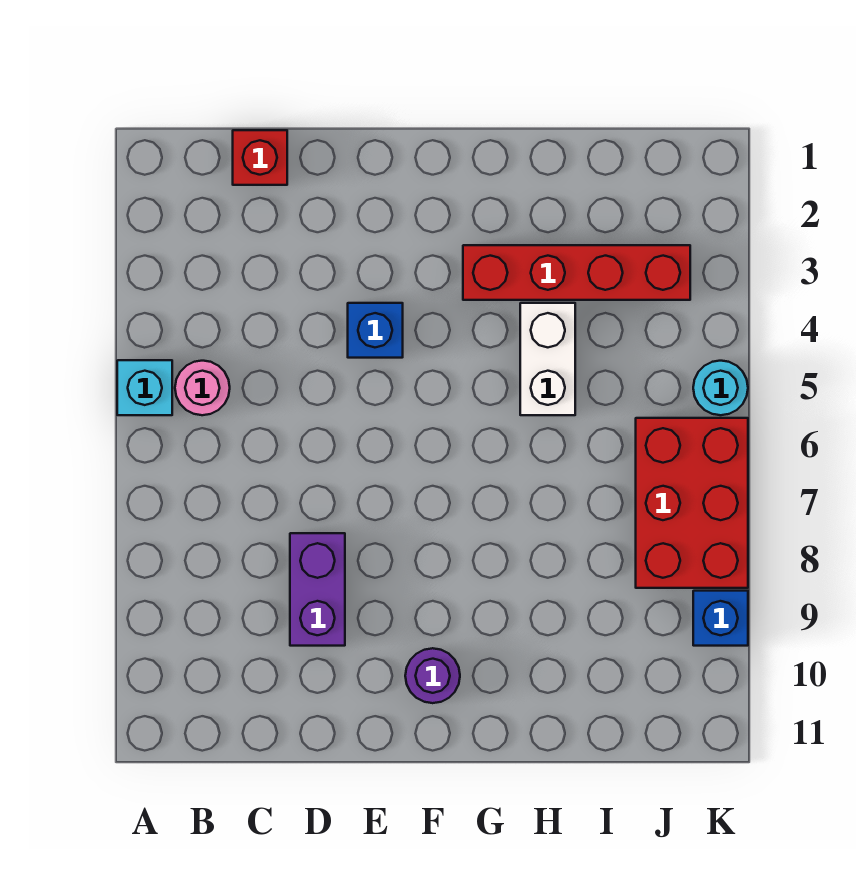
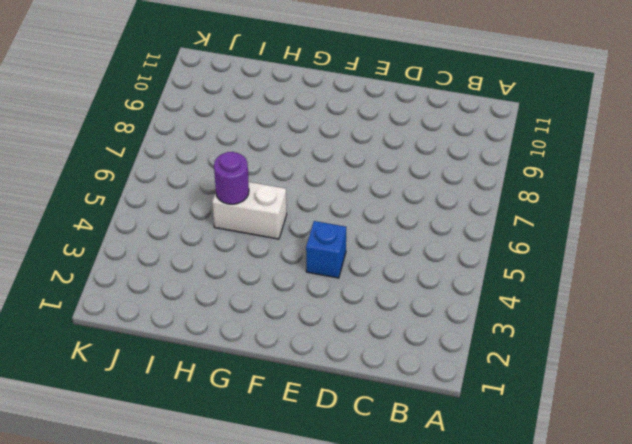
white 1x2 brick [212,182,287,239] -> white 1x2 brick turned to [520,303,575,415]
purple 1x1 round brick [214,152,249,204] -> purple 1x1 round brick moved to [405,648,460,703]
none -> cyan 1x1 brick [117,360,172,415]
none -> pink 1x1 round brick [175,361,230,415]

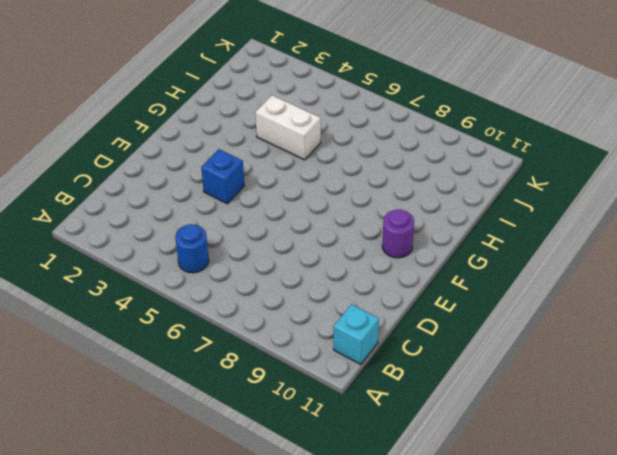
blue 1x1 round brick [175,224,209,273] -> pink 1x1 round brick [175,361,230,415]
cyan 1x1 brick [334,304,379,364] -> cyan 1x1 brick moved to [117,360,172,415]
none -> red 1x1 brick [233,130,287,185]
none -> purple 1x2 brick [290,533,345,646]

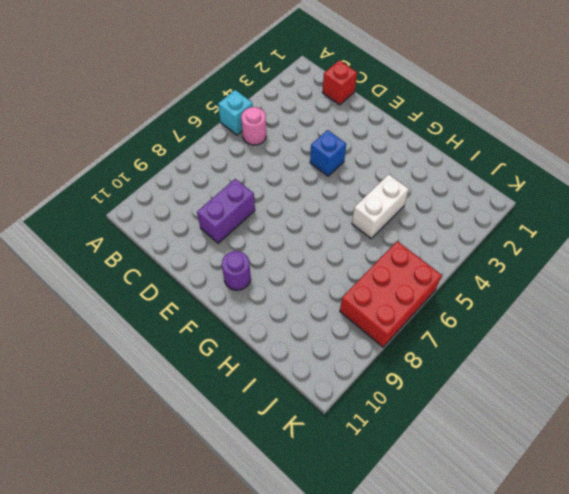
none -> red 1x4 brick [463,245,690,300]
none -> cyan 1x1 round brick [693,361,748,415]

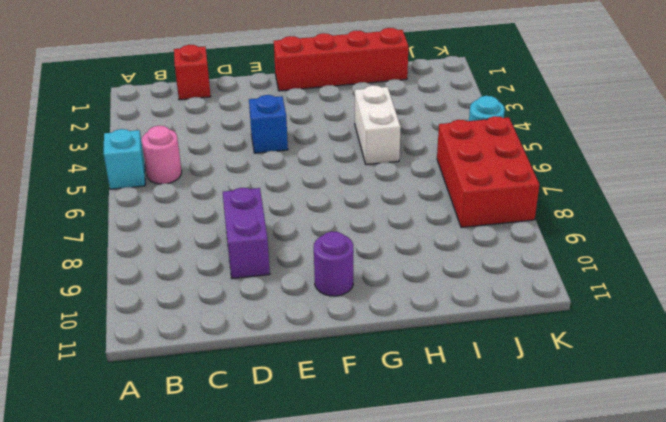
red 1x4 brick [274,28,408,91] -> red 1x4 brick moved to [463,245,690,300]
none -> blue 1x1 brick [693,591,748,646]

